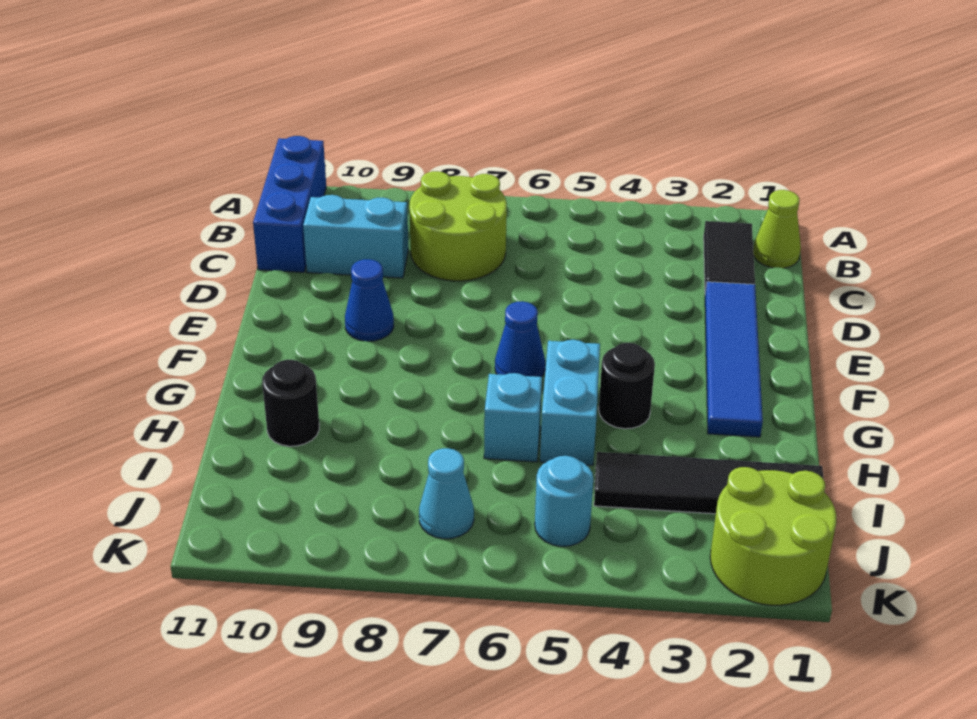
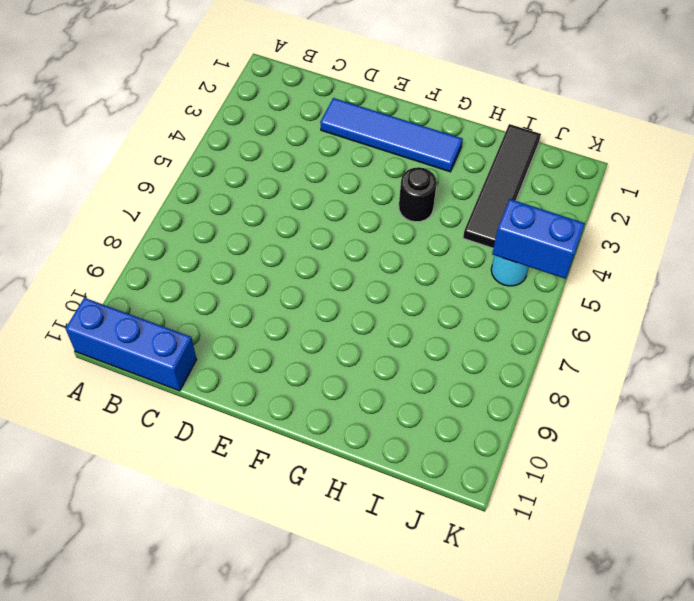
blue 1x2 brick [492,199,585,279] -> none
none -> lime 1x1 cone [753,190,801,268]
none -> black 1x2 tile [704,221,755,292]
none -> lime 2x2 round brick [409,171,507,281]

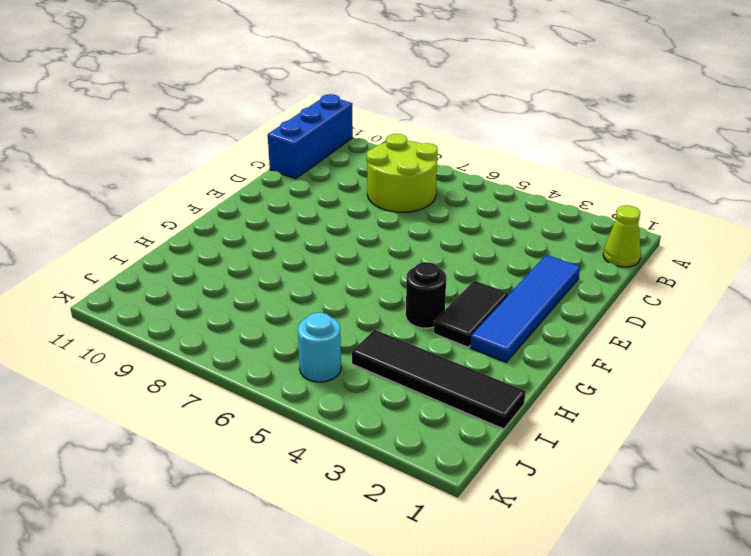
black 1x2 tile [434,281,508,347] -> black 1x2 tile moved to [704,221,755,292]
none -> cyan 1x2 brick [303,195,408,278]
none -> blue 1x1 cone [345,259,394,341]
none -> blue 1x1 cone [495,301,545,377]

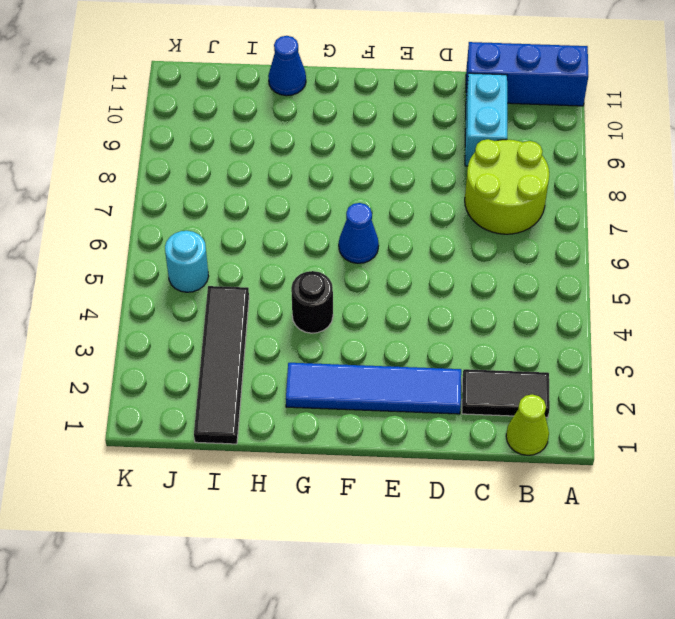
blue 1x1 cone [268,36,306,96] -> blue 1x1 cone moved to [345,259,394,341]
none -> cyan 1x2 brick [540,340,600,465]
none -> cyan 1x1 brick [484,373,542,462]
none -> black 1x1 round brick [262,360,319,446]

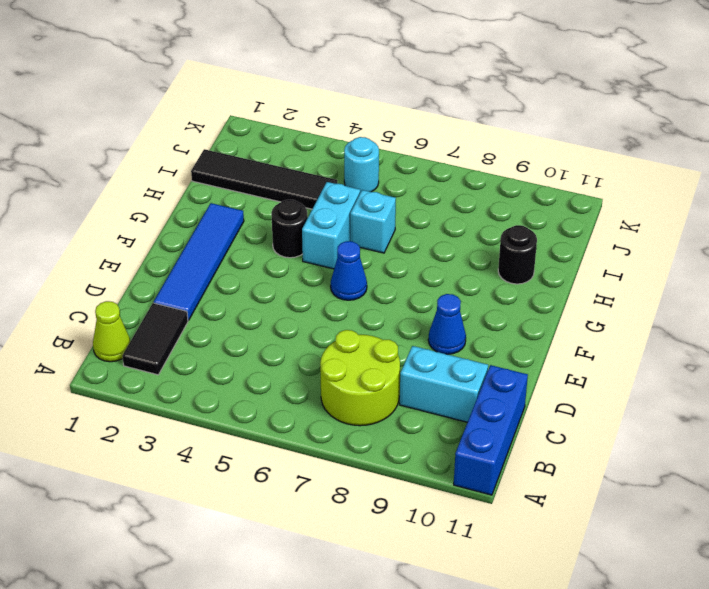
none -> lime 2x2 round brick [710,467,836,605]
none -> cyan 1x1 cone [419,448,474,539]

